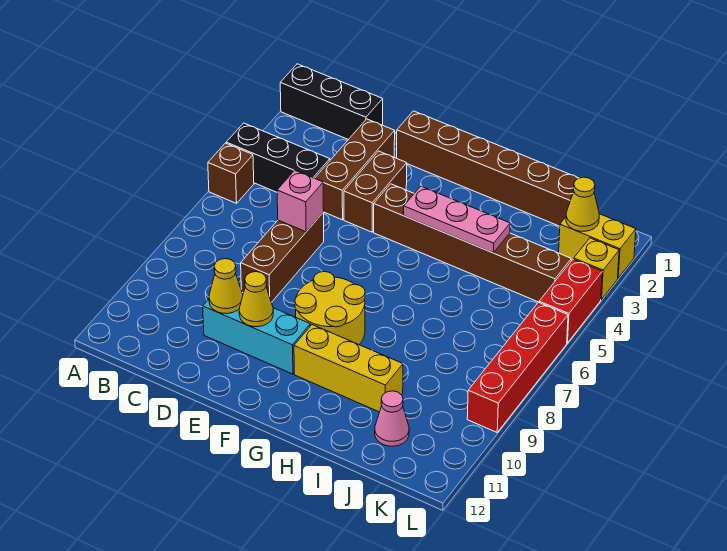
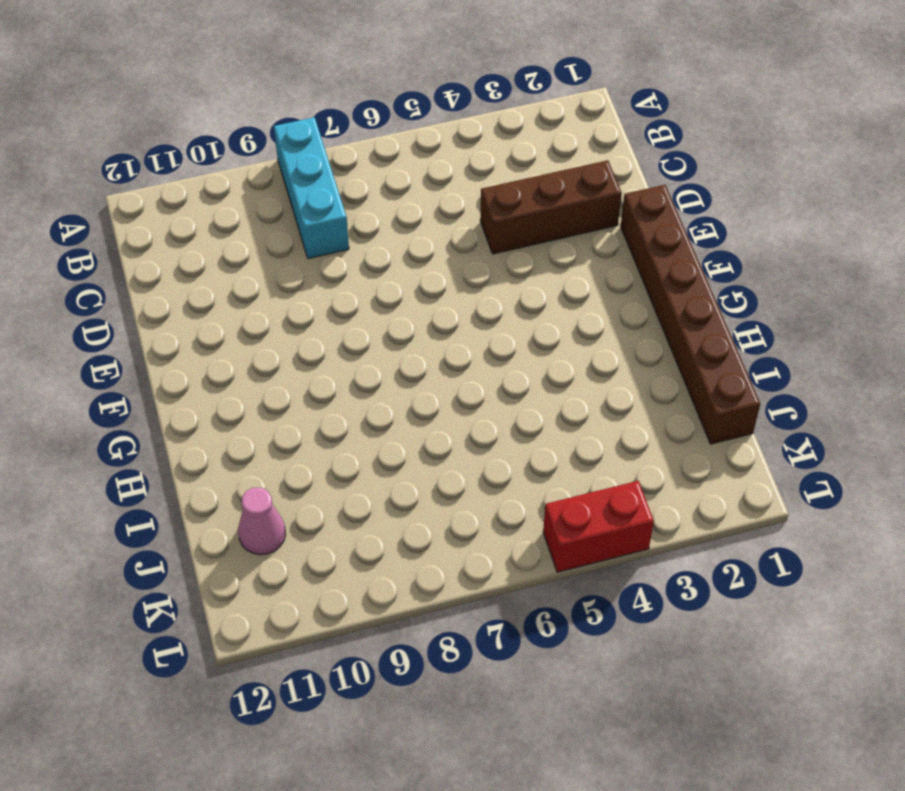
cyan 1x3 brick [274,117,349,259] -> cyan 1x3 brick moved to [203,299,310,374]
none -> black 1x3 brick [280,64,383,140]
none -> black 1x3 brick [226,123,330,192]
none -> brown 1x1 brick [208,143,254,203]

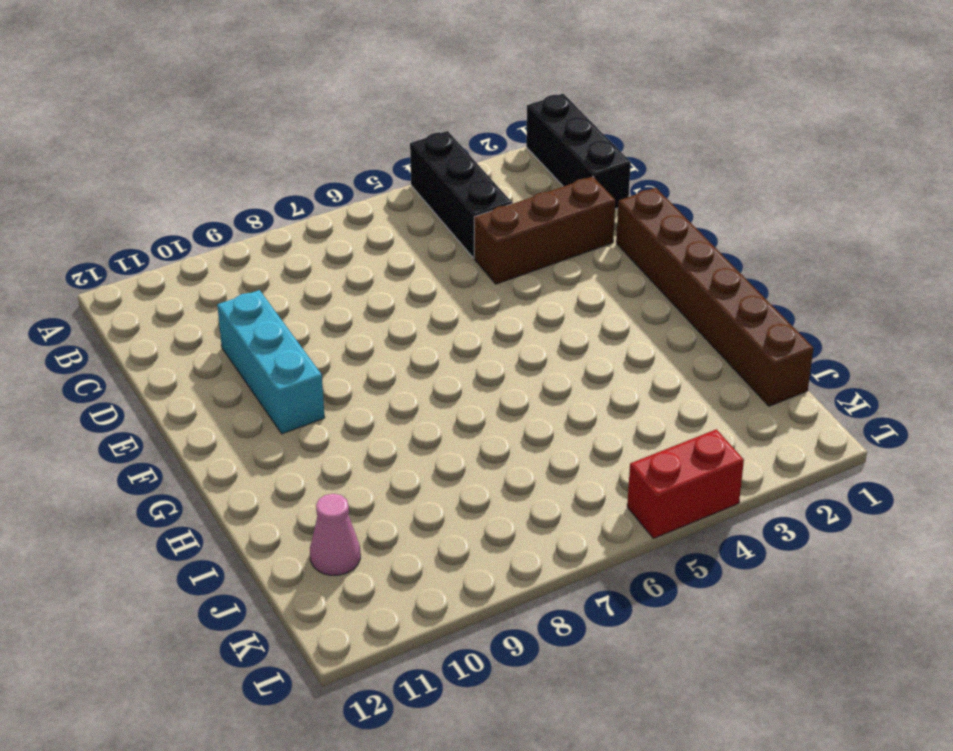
none -> brown 1x1 brick [208,143,254,203]
none -> brown 1x3 brick [241,213,324,302]
none -> brown 1x2 brick [344,151,407,232]

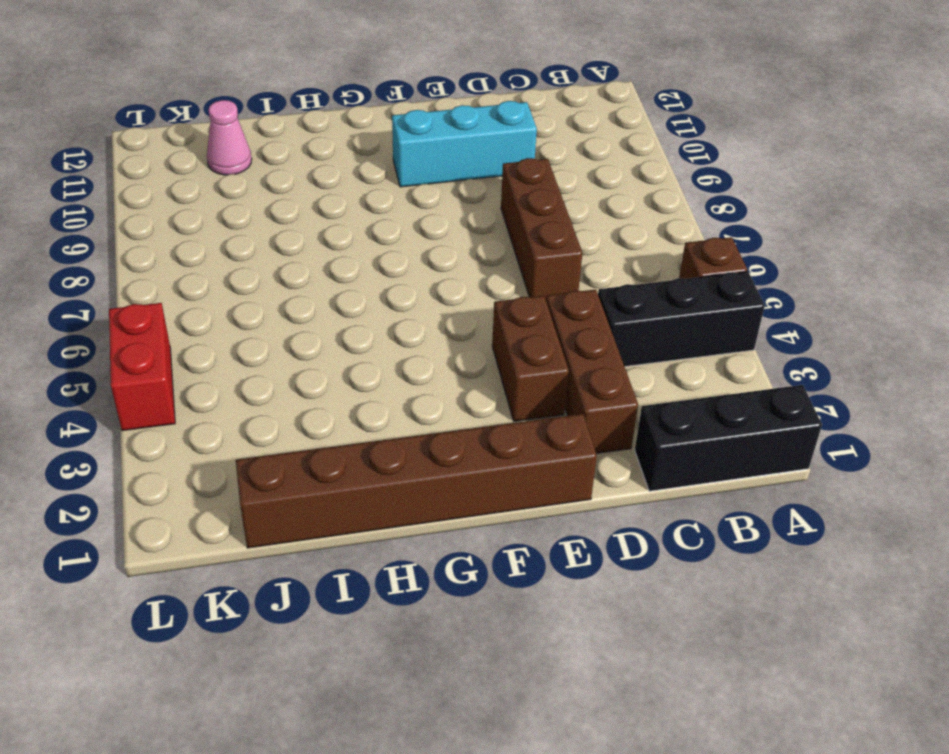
none -> brown 1x6 brick [374,184,571,302]
none -> yellow 2x2 round brick [295,271,365,344]
none -> yellow 1x3 brick [294,325,403,412]

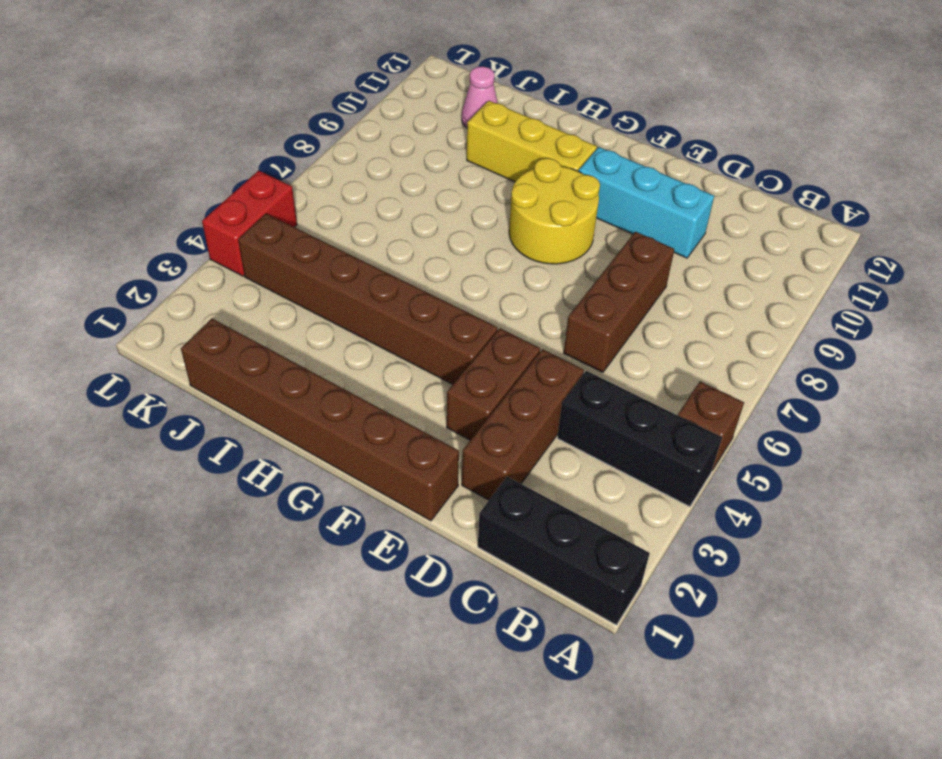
none -> yellow 1x2 brick [559,214,636,278]
none -> yellow 1x1 brick [574,238,619,300]
none -> red 1x4 brick [467,302,568,432]

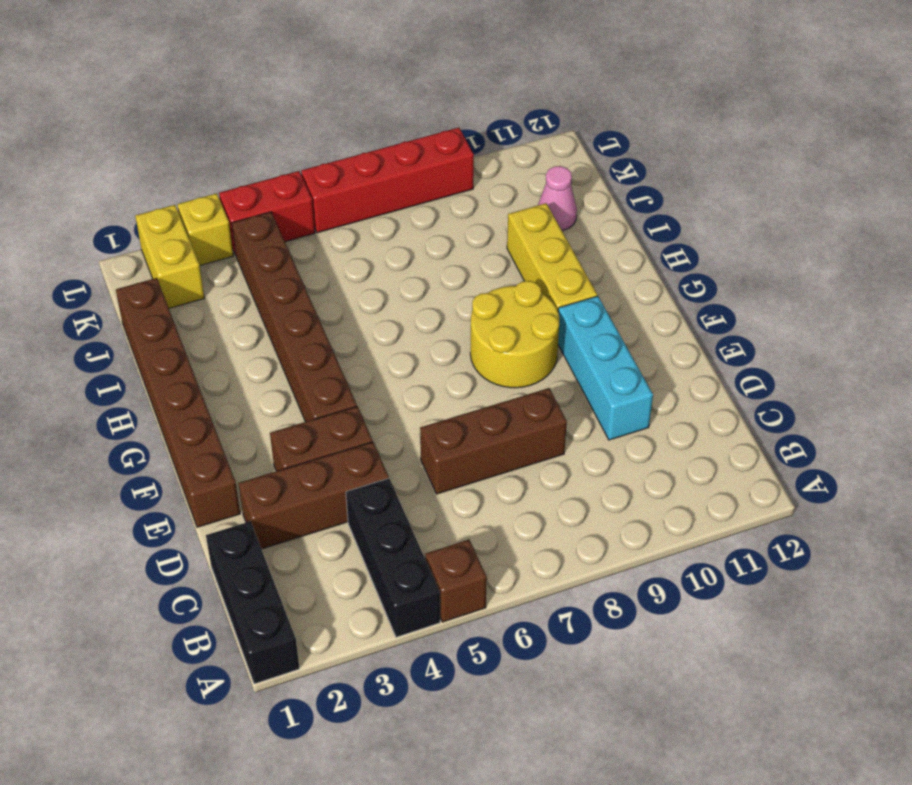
none -> pink 1x1 brick [277,170,324,232]
none -> yellow 1x1 cone [209,259,243,314]
none -> yellow 1x1 cone [239,272,273,327]

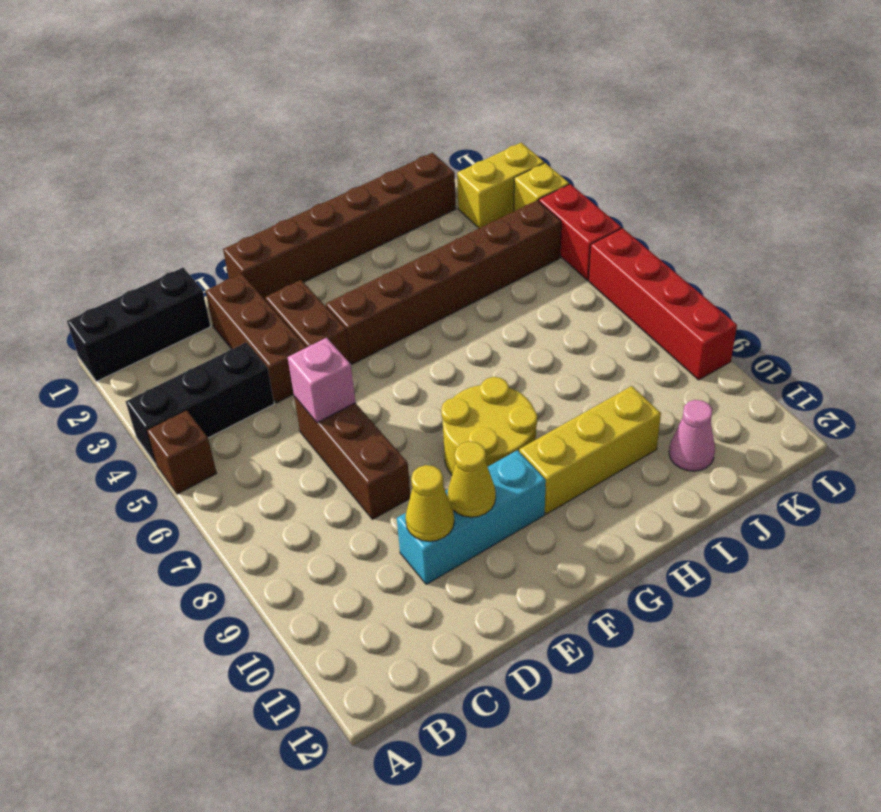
none -> pink 1x3 plate [404,186,510,253]
none -> yellow 1x1 cone [566,177,599,231]

